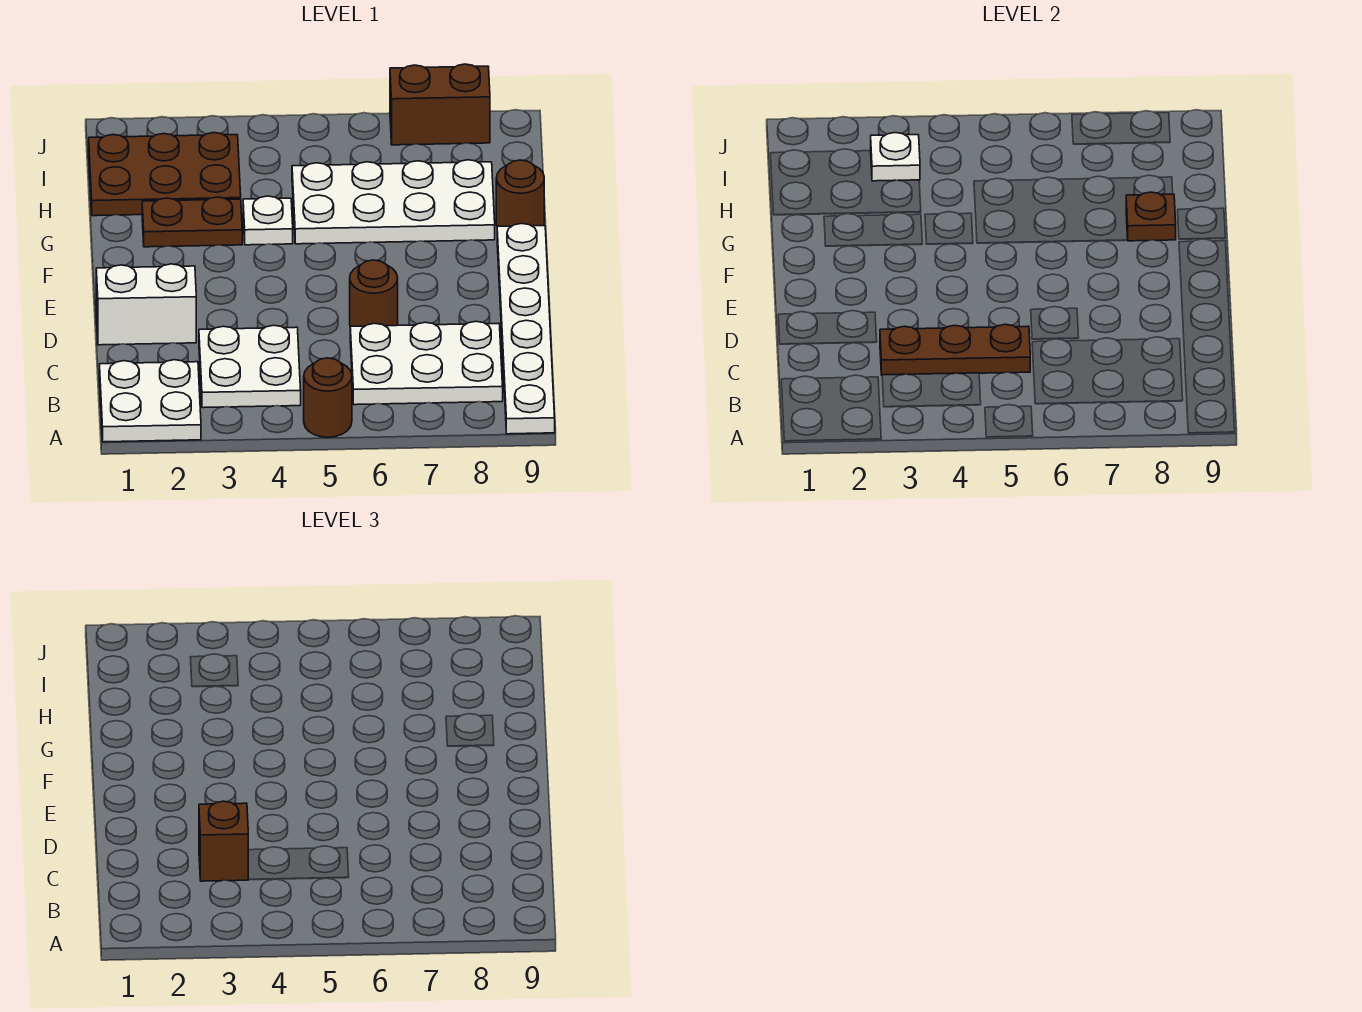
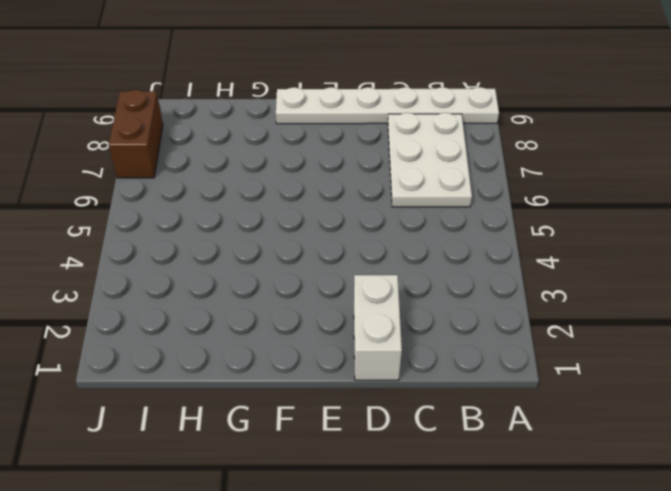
none -> white 2x2 plate [100,360,201,442]
none -> brown 1x1 round brick [304,358,352,437]
none -> white 2x2 plate [199,325,301,408]

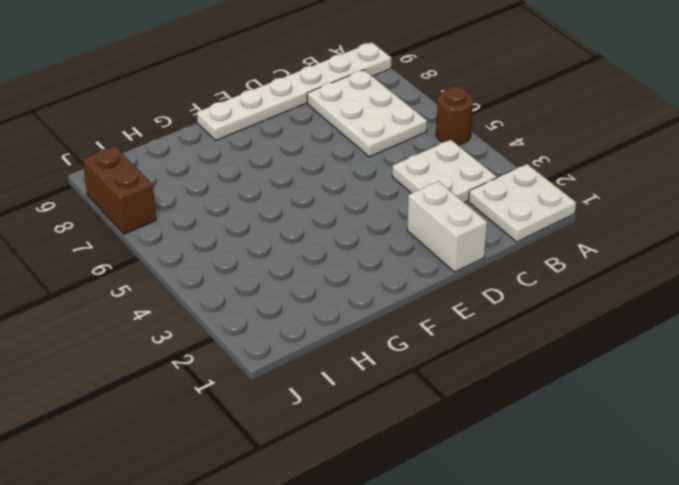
none -> brown 1x1 round brick [350,260,398,326]
none -> brown 1x2 plate [142,197,242,247]
none -> white 1x1 plate [243,196,293,245]

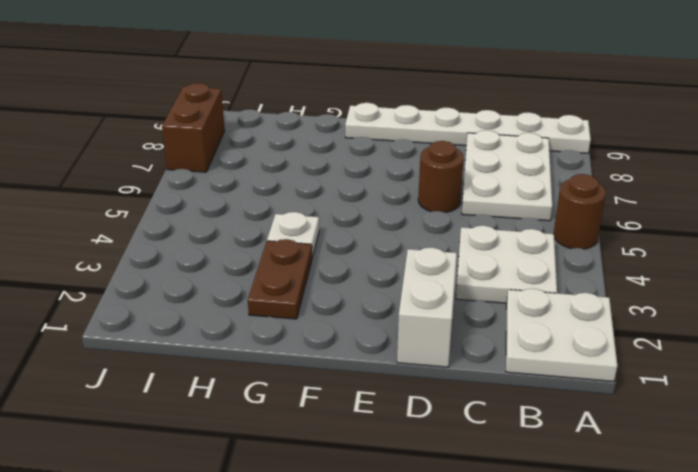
none -> white 2x4 plate [292,160,495,244]
none -> brown 1x1 round brick [496,160,544,227]
none -> brown 2x3 plate [89,133,241,216]

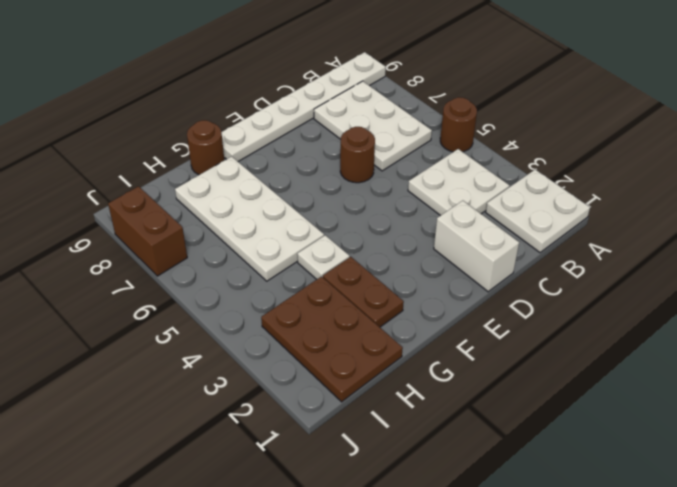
none -> brown 1x3 plate [880,324,1030,375]
none -> brown 1x1 plate [1126,192,1176,241]
none -> white 1x1 plate [871,133,920,181]

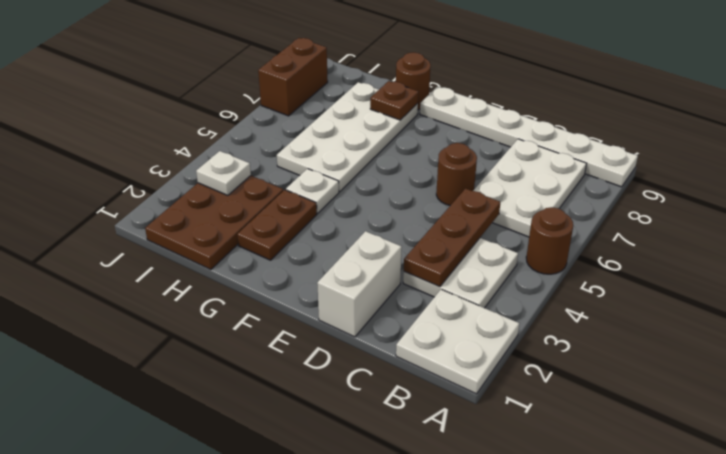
none -> brown 1x1 brick [199,801,249,881]

